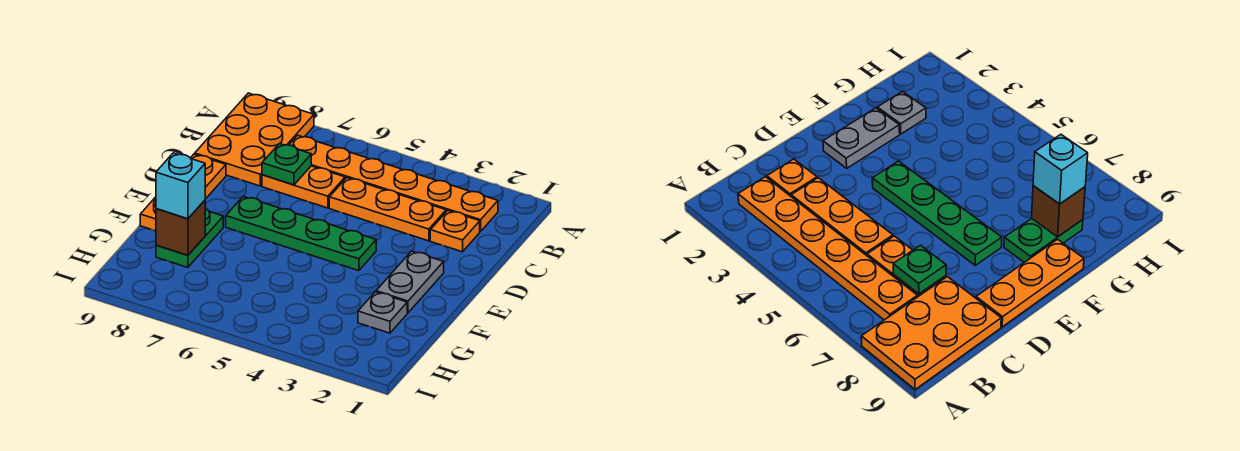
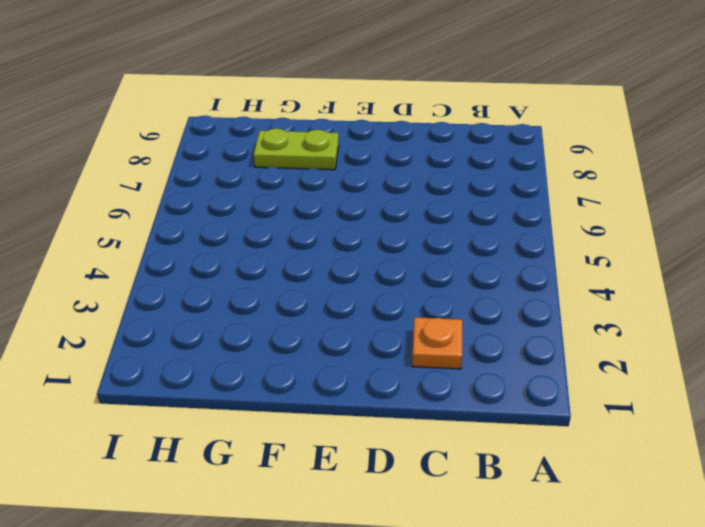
lime 1x2 plate [254,128,339,170] -> green 1x2 plate [156,209,223,267]
none -> orange 2x3 plate [195,93,314,186]
none -> orange 1x6 plate [289,135,498,231]
none -> orange 1x3 plate [329,178,446,241]

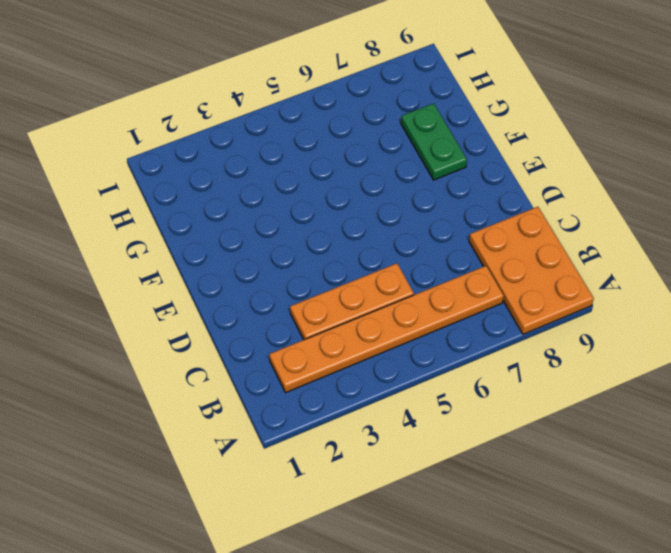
none -> orange 1x1 plate [430,211,480,252]
none -> orange 1x2 plate [262,166,345,208]
none -> orange 1x3 plate [140,154,226,231]

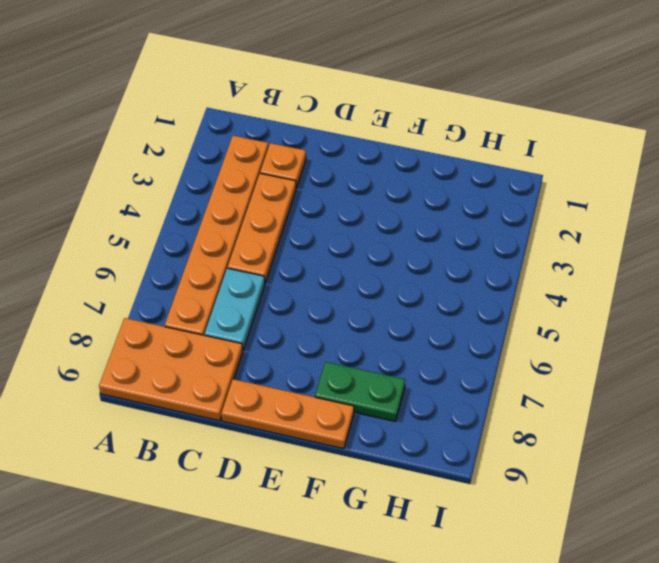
cyan 1x2 plate [205,268,265,350] -> orange 1x2 plate [262,166,345,208]
none -> grey 1x2 plate [376,251,444,313]
none -> green 1x4 plate [226,196,376,271]
none -> grey 1x1 plate [358,292,407,333]

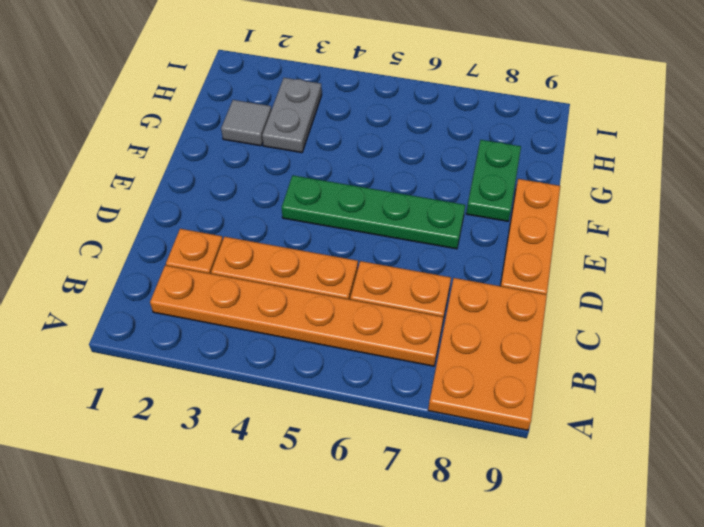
grey 1x1 tile [221,100,271,146] -> grey 1x1 plate [358,292,407,333]
grey 1x2 plate [262,78,322,153] -> grey 1x2 plate moved to [376,251,444,313]
none -> green 1x1 plate [262,143,311,185]
none -> brown 1x1 brick [156,200,205,255]
none -> cyan 1x1 brick [156,153,205,219]

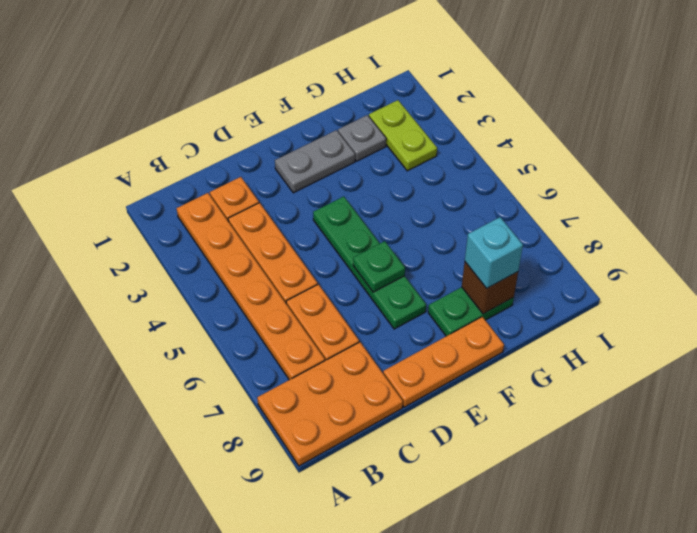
green 1x1 plate [353,241,405,292] -> green 1x1 plate moved to [262,143,311,185]
lime 1x2 plate [369,100,437,171] -> none

